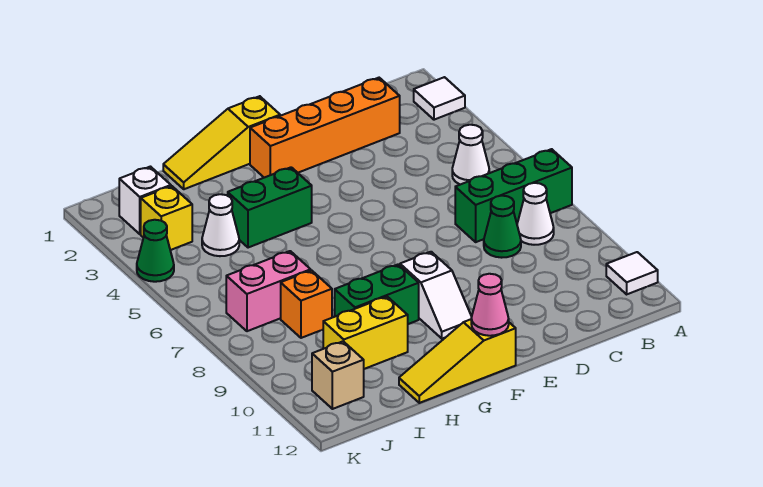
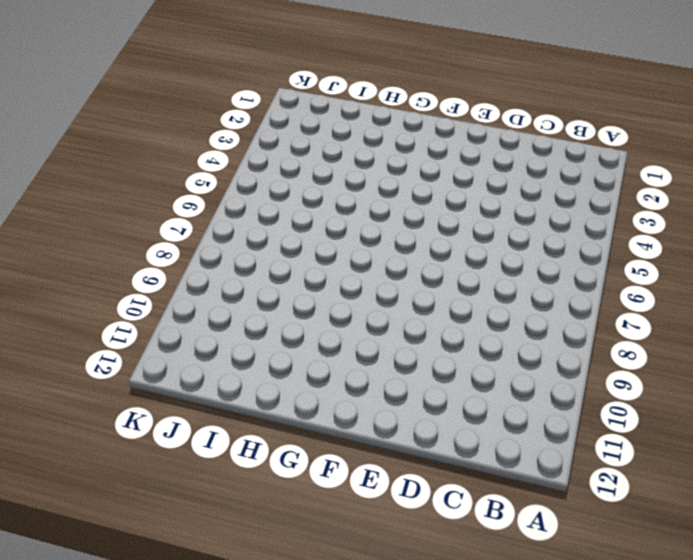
none -> white 1x1 tile [414,77,465,120]
none -> green 1x3 brick [455,149,572,242]
none -> white 1x1 tile [606,252,658,294]

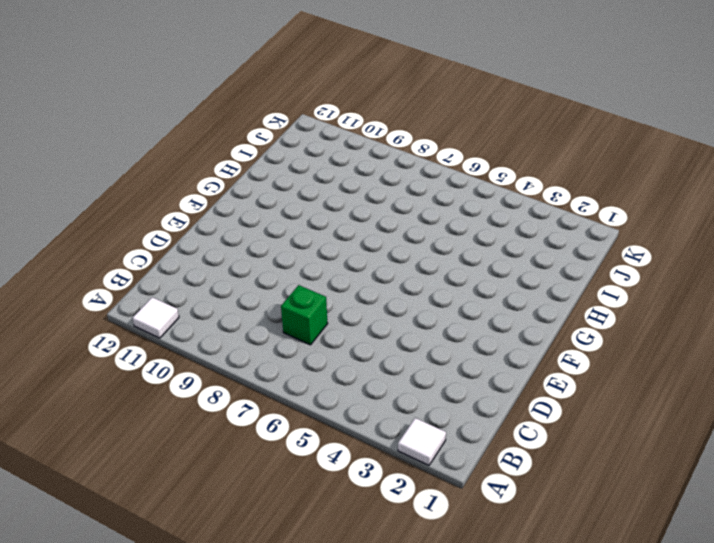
green 1x1 brick [281,285,328,345] -> green 1x3 brick [455,149,572,242]
none -> white 1x1 cone [452,125,489,185]
none -> white 1x1 cone [517,183,554,245]
none -> orange 1x4 brick [250,78,400,178]

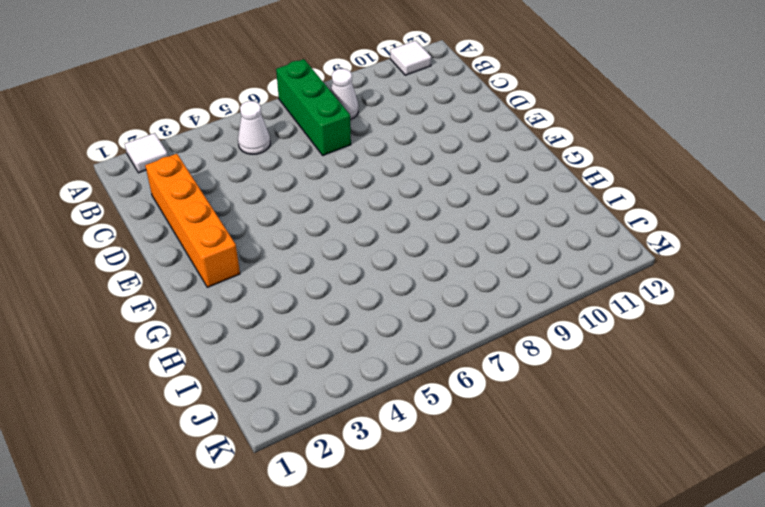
none -> green 1x1 cone [484,196,521,258]
none -> yellow 1x3 slope [163,96,280,189]
none -> white 1x2 slope [400,252,472,339]

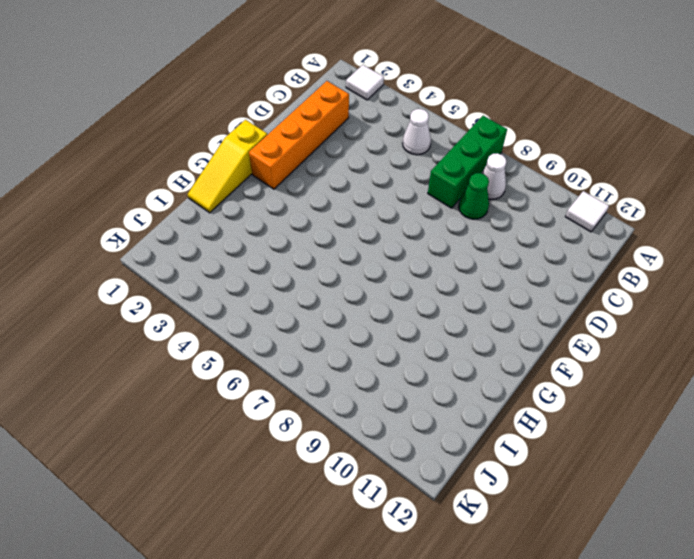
none -> white 1x2 slope [400,252,472,339]
none -> yellow 1x3 slope [399,319,516,403]
none -> green 1x2 brick [228,167,312,248]

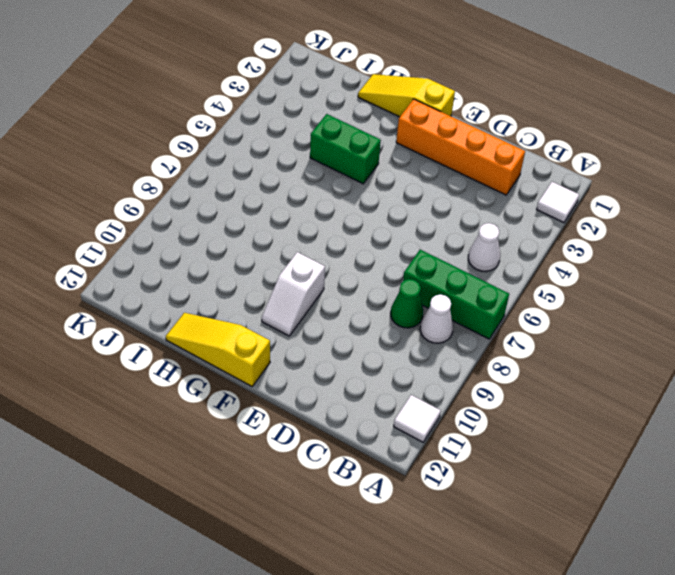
none -> green 1x2 brick [335,264,419,324]
none -> yellow 1x2 brick [323,297,408,369]
none -> white 1x1 cone [202,194,239,256]

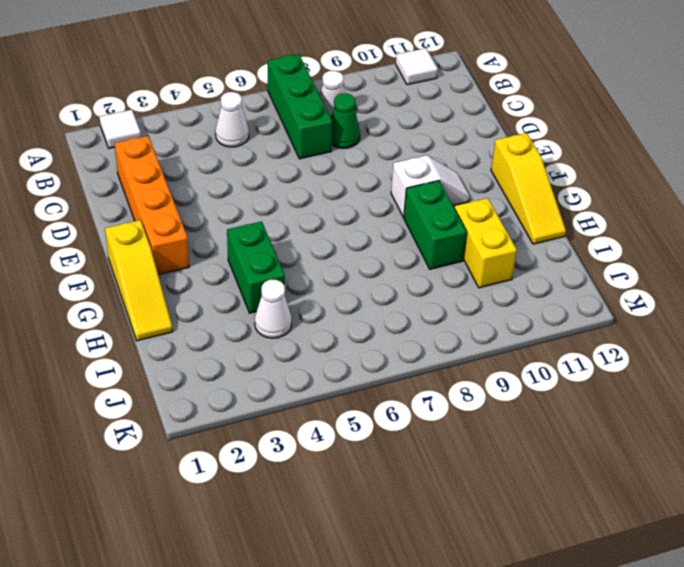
none -> pink 1x2 brick [226,251,311,331]
none -> orange 1x1 brick [281,270,332,338]
none -> white 1x1 brick [119,167,171,234]

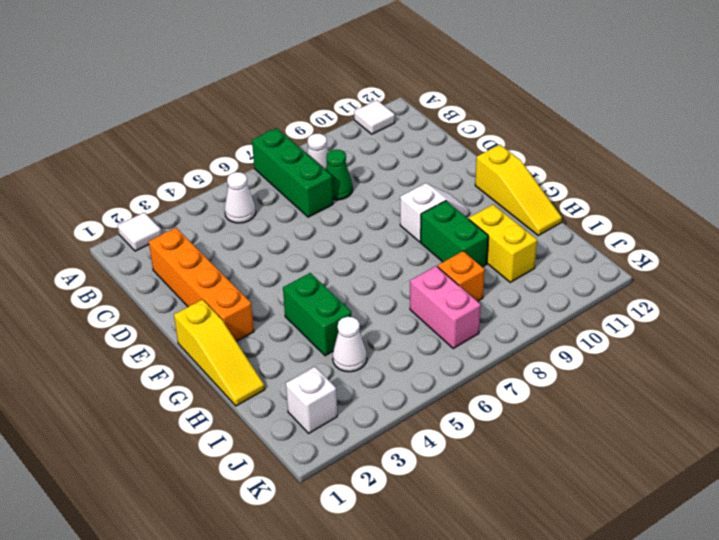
none -> yellow 1x1 brick [141,186,192,250]
none -> tan 1x1 brick [312,341,364,409]
none -> green 1x1 cone [137,220,174,282]

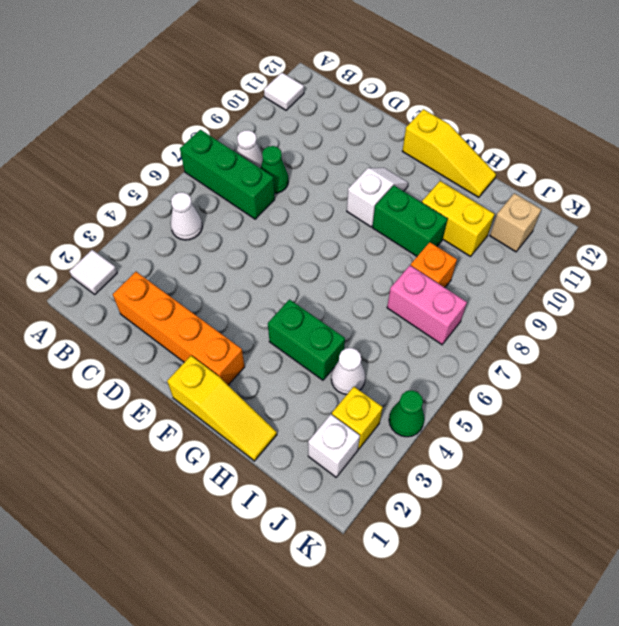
none -> pink 1x1 cone [471,274,509,336]

